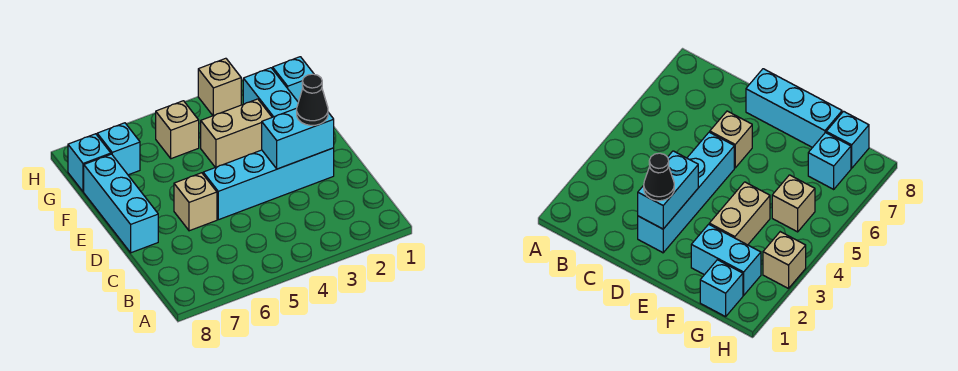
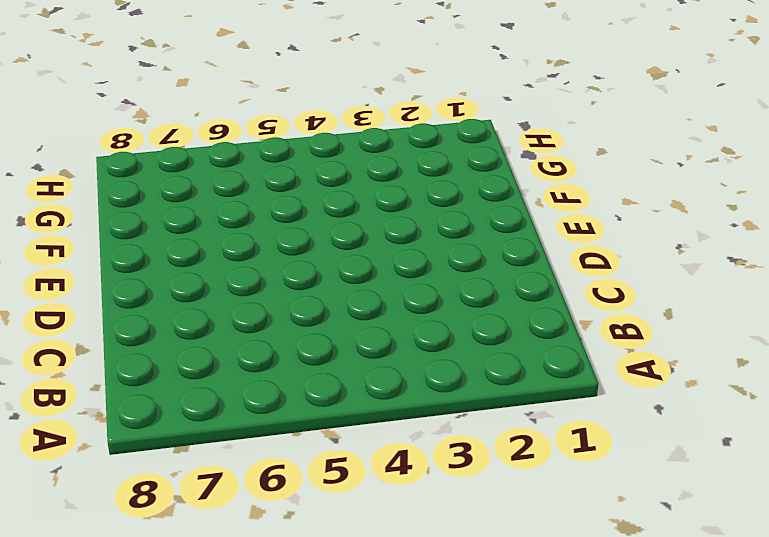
none -> cyan 1x4 brick [203,148,334,220]
none -> tan 1x1 brick [174,173,217,231]
none -> cyan 1x3 brick [84,154,158,253]

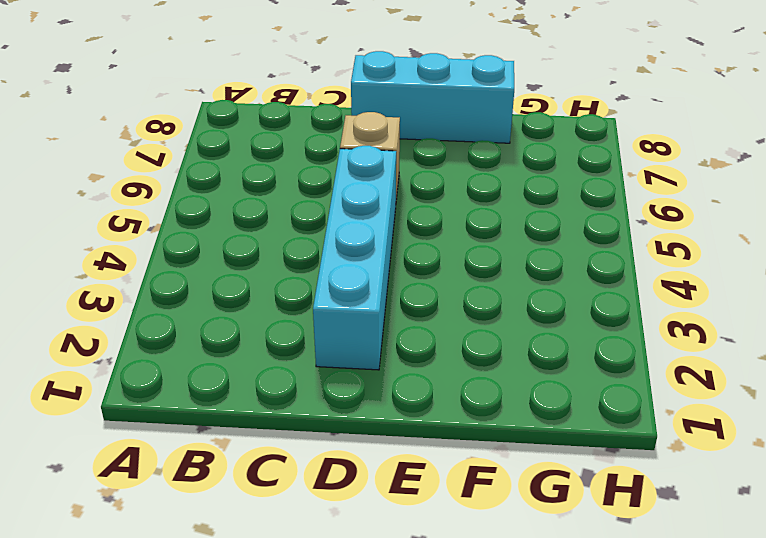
none -> cyan 1x2 brick [243,68,298,117]
none -> tan 1x2 brick [201,99,272,168]
none -> cyan 1x1 brick [272,57,314,102]

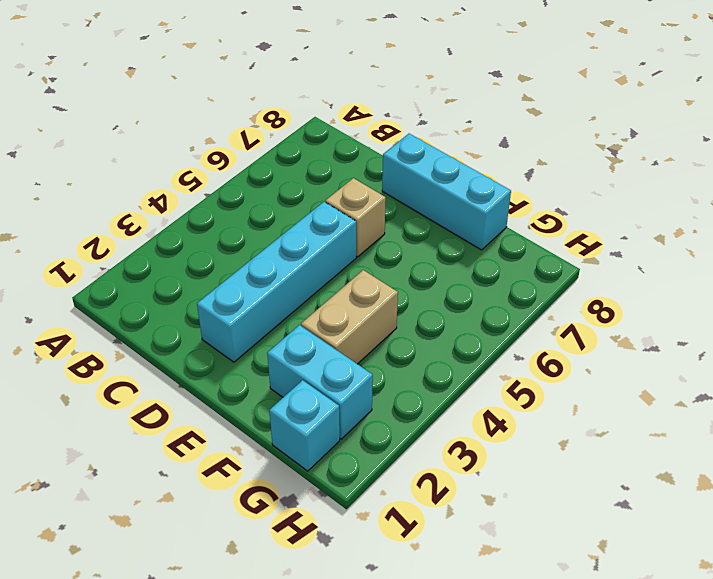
none -> tan 1x1 brick [156,101,199,159]
none -> cyan 1x1 brick [97,123,140,175]
none -> cyan 1x1 brick [68,134,111,192]

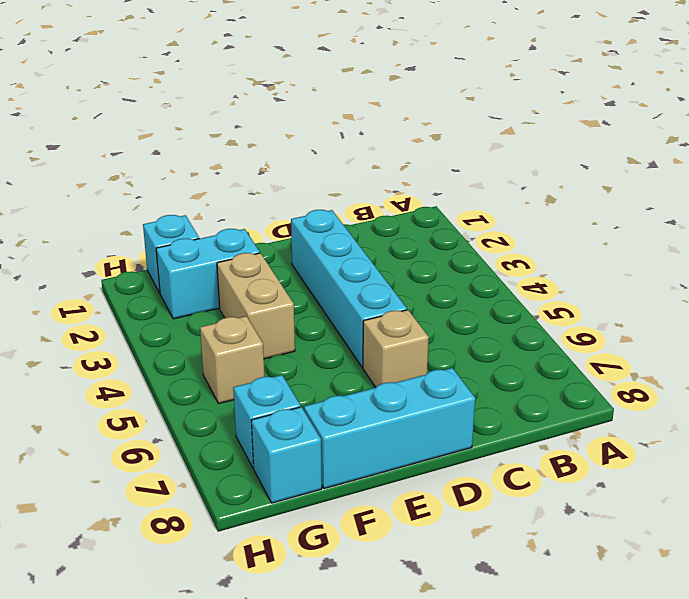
none -> tan 1x1 brick [198,58,241,115]
none -> cyan 1x2 brick [262,108,334,169]
none -> black 1x1 cone [297,74,328,125]

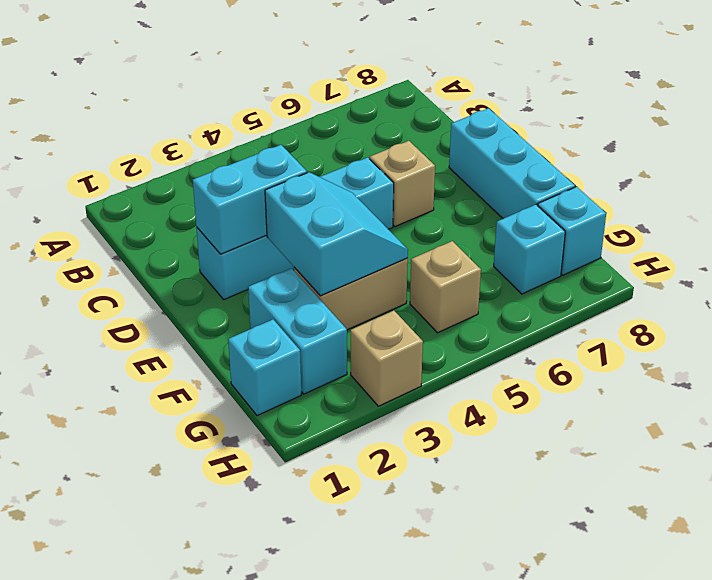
cyan 2x2 slope [265,172,408,296] -> none
none -> black 1x1 cone [297,74,328,125]

